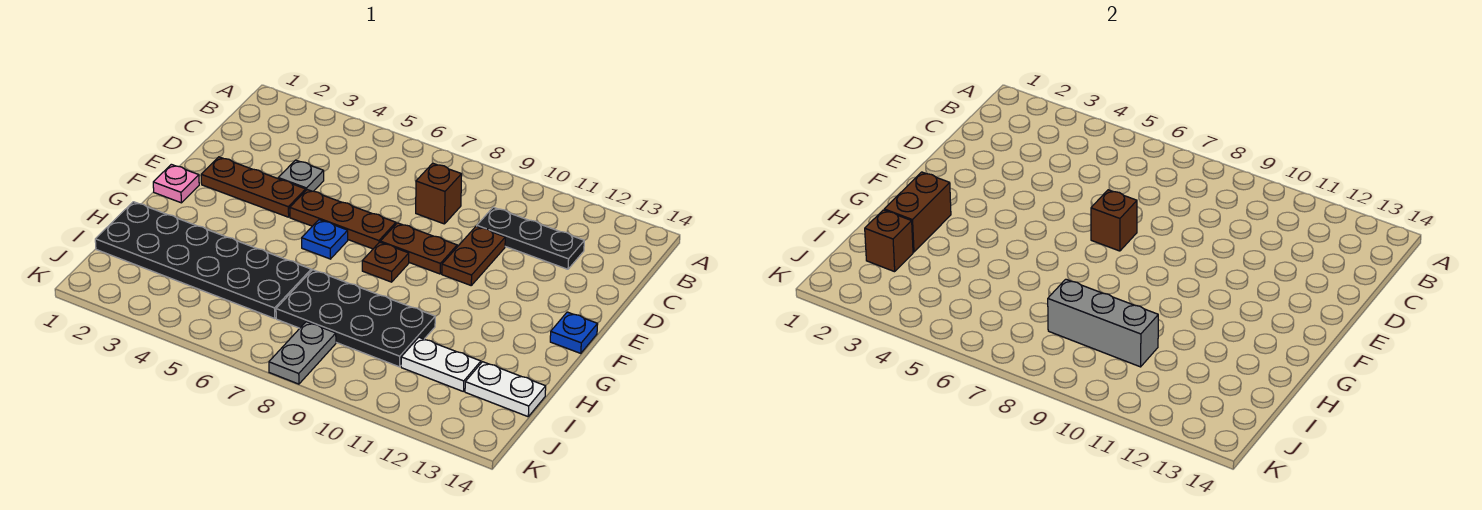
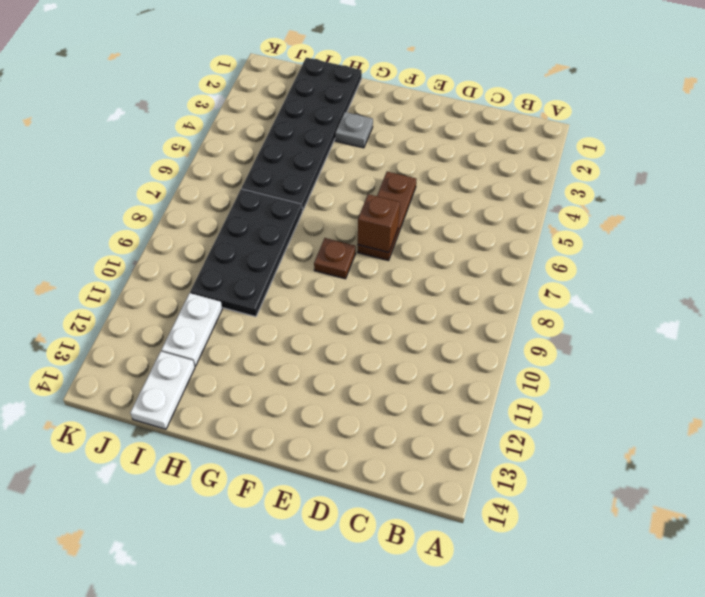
grey 1x1 plate [335,112,373,148] -> grey 1x1 plate moved to [278,160,324,191]
none -> brown 1x1 brick [416,163,462,224]
none -> black 1x3 plate [477,207,584,269]
none -> brown 1x2 plate [442,226,505,285]

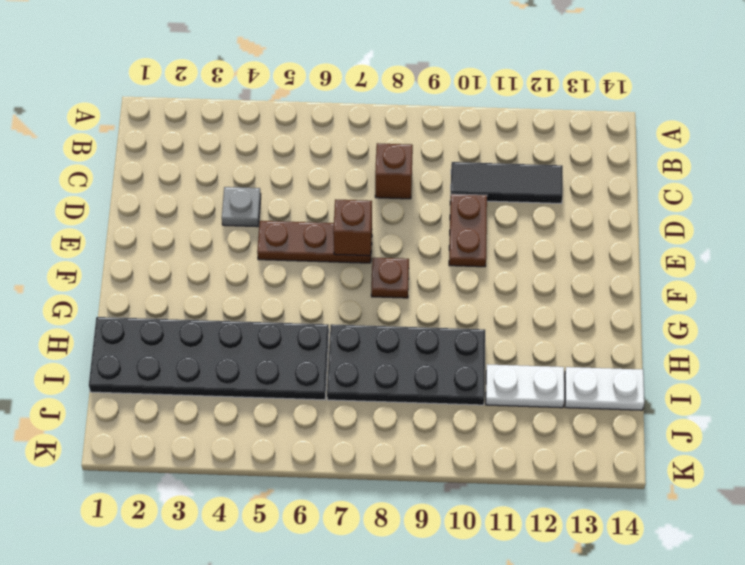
black 1x3 tile [451,162,563,203] -> black 1x3 plate [477,207,584,269]
none -> brown 1x3 plate [201,157,306,217]
none -> brown 1x2 plate [380,223,457,274]
none -> pink 1x1 plate [153,164,199,203]

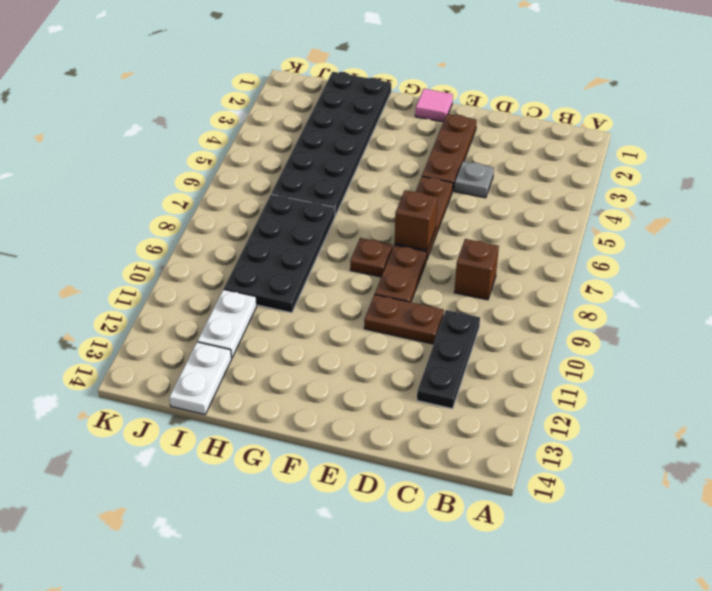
pink 1x1 tile [415,89,453,122] -> pink 1x1 plate [153,164,199,203]
none -> blue 1x1 plate [302,220,348,259]
none -> blue 1x1 plate [550,312,598,353]
none -> grey 1x2 plate [269,322,336,384]

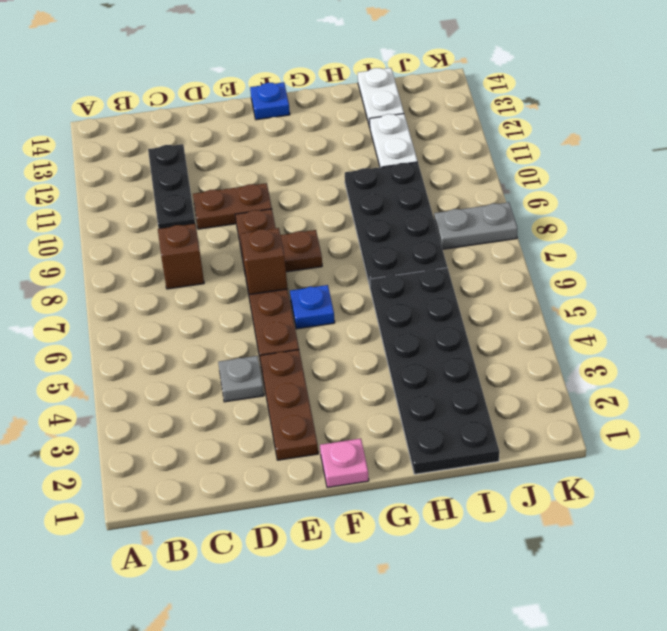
none -> brown 1x2 brick [884,172,951,252]
none -> brown 1x1 brick [865,210,913,272]
none -> grey 1x3 brick [1048,279,1158,367]

